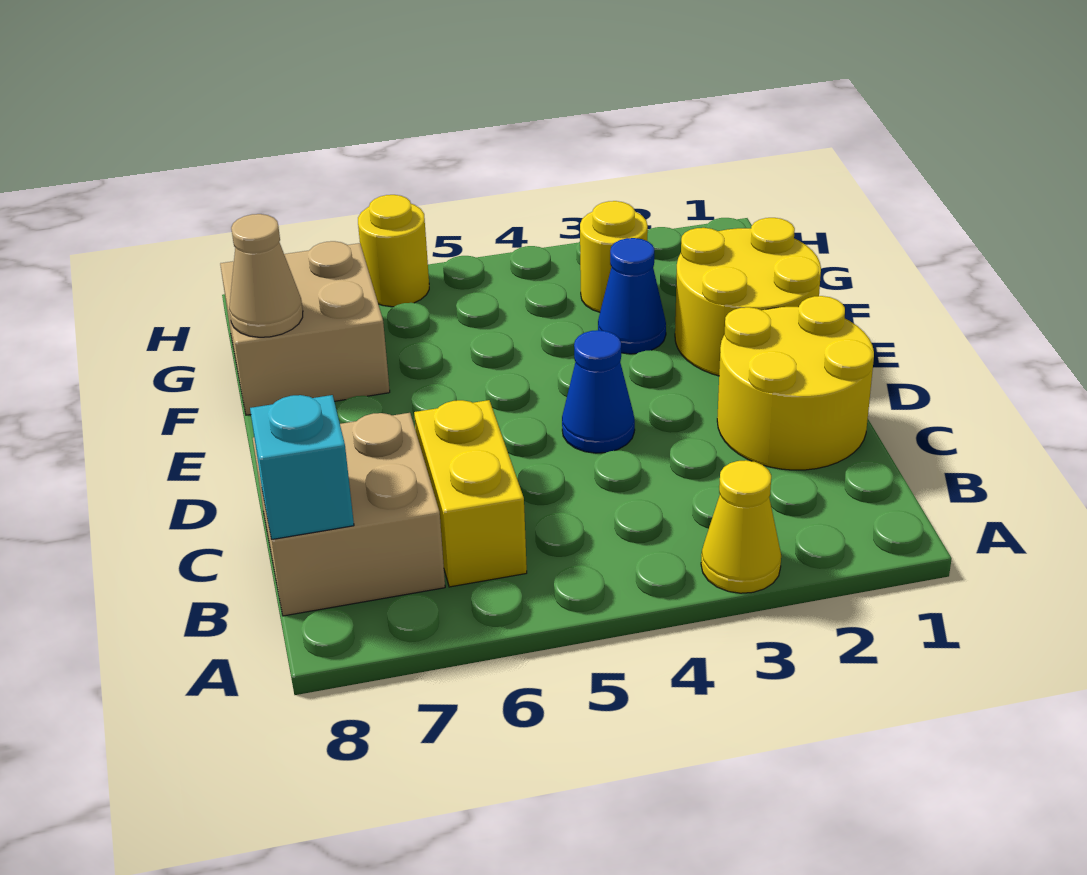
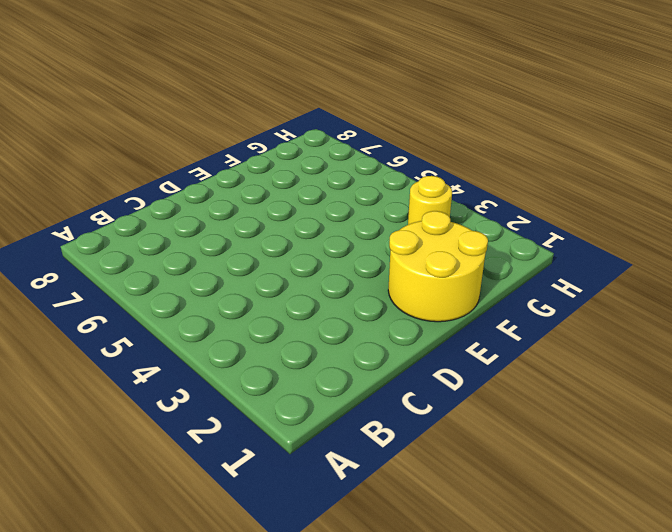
none -> yellow 1x1 cone [701,460,781,593]
none -> yellow 1x2 brick [414,400,527,587]
none -> tan 2x2 brick [253,413,445,616]

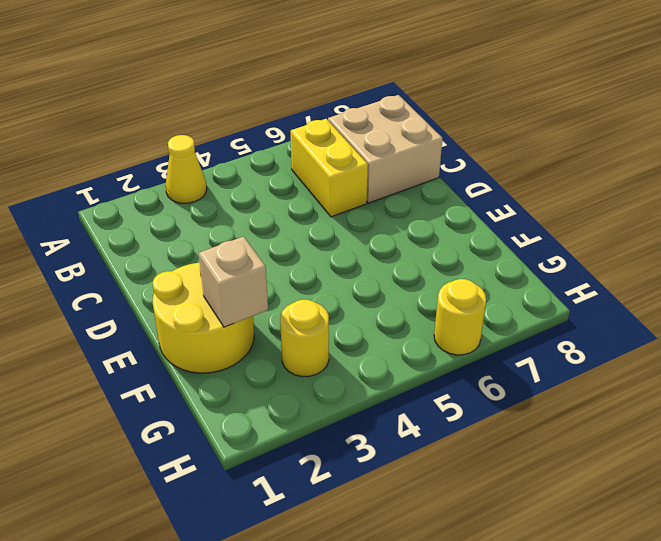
tan 1x1 brick [199,236,268,327] -> none
none -> yellow 2x2 round brick [717,296,874,470]
none -> blue 1x1 cone [562,330,635,453]
none -> blue 1x1 cone [598,238,666,354]

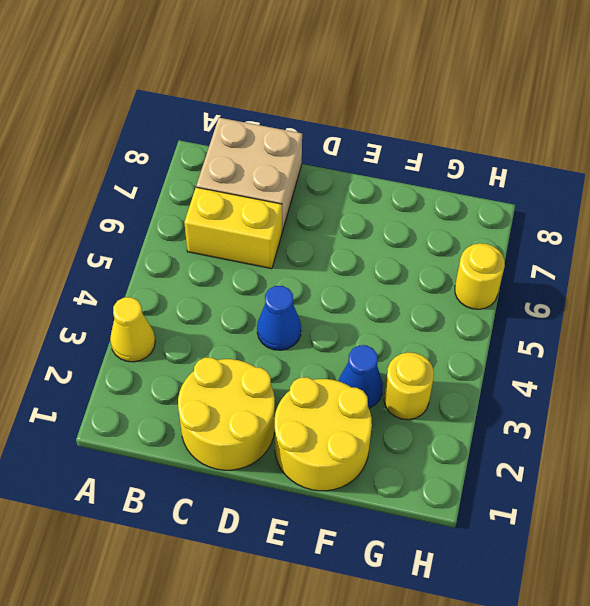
none -> tan 2x2 brick [220,241,390,415]
none -> cyan 1x1 brick [250,395,354,540]
none -> tan 1x1 cone [229,214,303,337]

